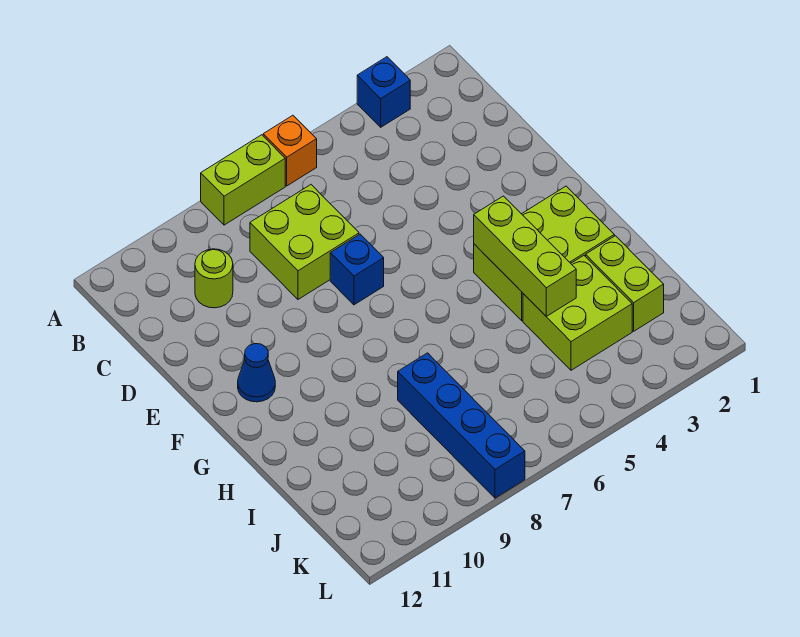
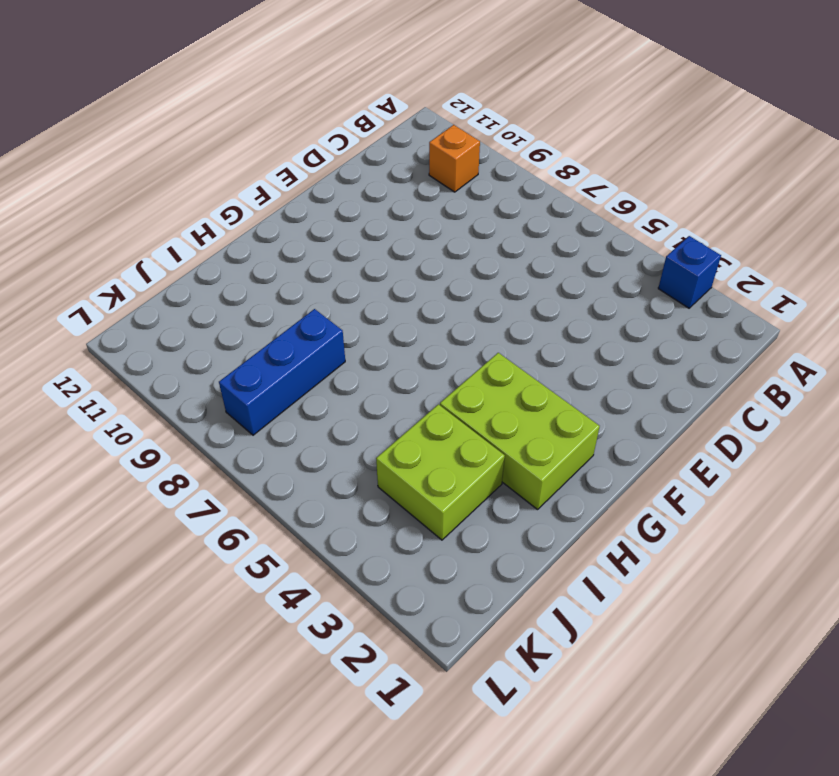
orange 1x1 brick [429,125,480,192] -> orange 1x1 brick moved to [263,115,317,186]
blue 1x3 brick [219,309,345,435] -> blue 1x4 brick [398,353,525,498]
none -> lime 1x2 brick [201,135,285,225]
none -> lime 2x2 brick [250,185,359,299]
none -> lime 1x1 round brick [195,249,233,308]

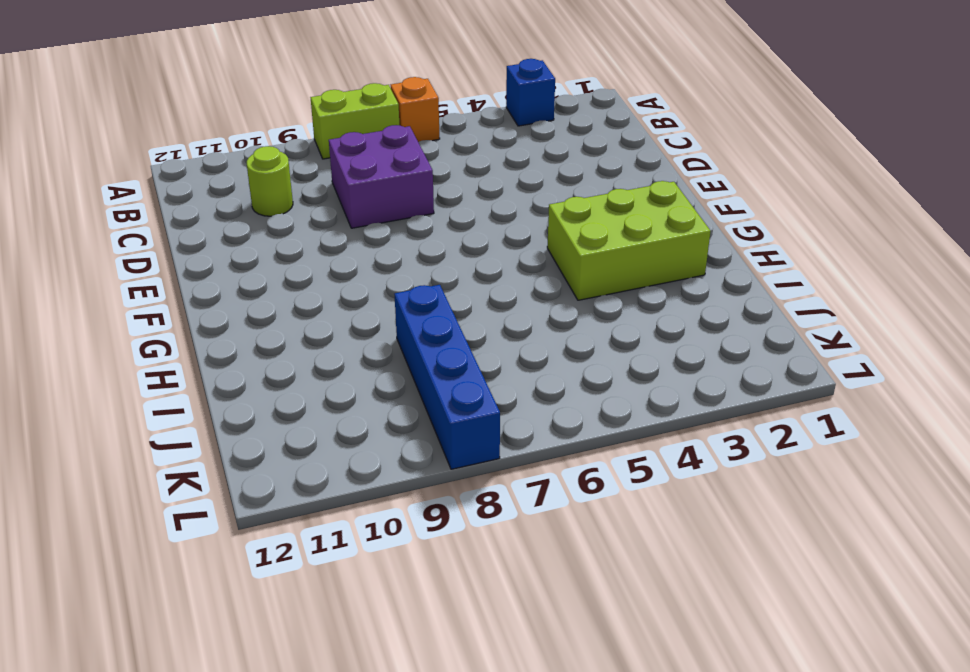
purple 2x2 brick [329,125,434,228] -> lime 2x2 brick [250,185,359,299]
none -> blue 1x1 brick [330,234,384,305]
none -> blue 1x1 cone [238,344,275,402]
none -> lime 1x2 brick [586,236,664,331]

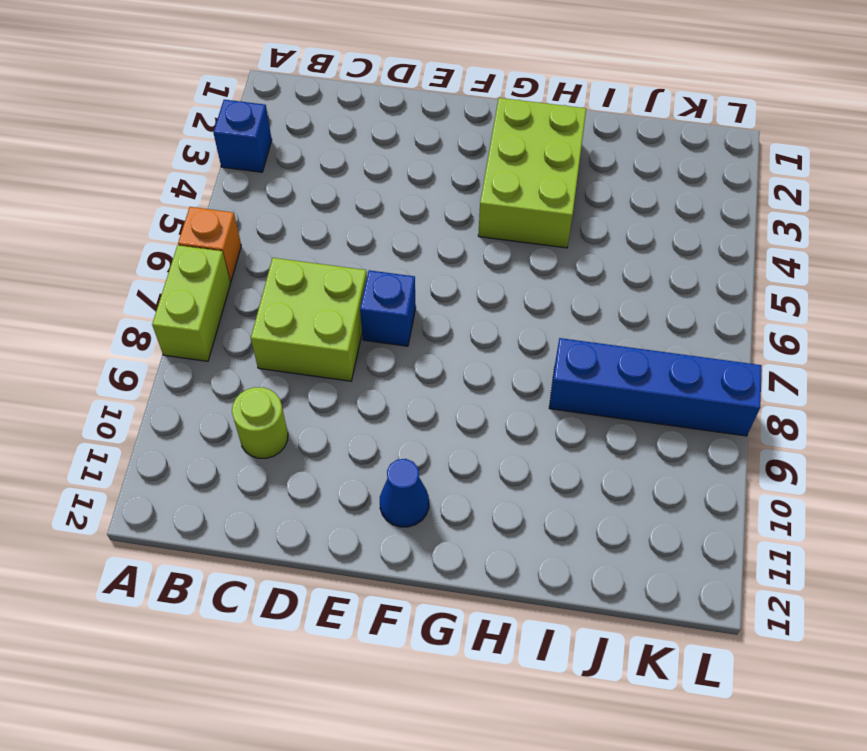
none -> lime 1x2 brick [586,236,664,331]
none -> lime 2x2 brick [523,256,632,370]
none -> lime 1x3 brick [474,196,576,316]

